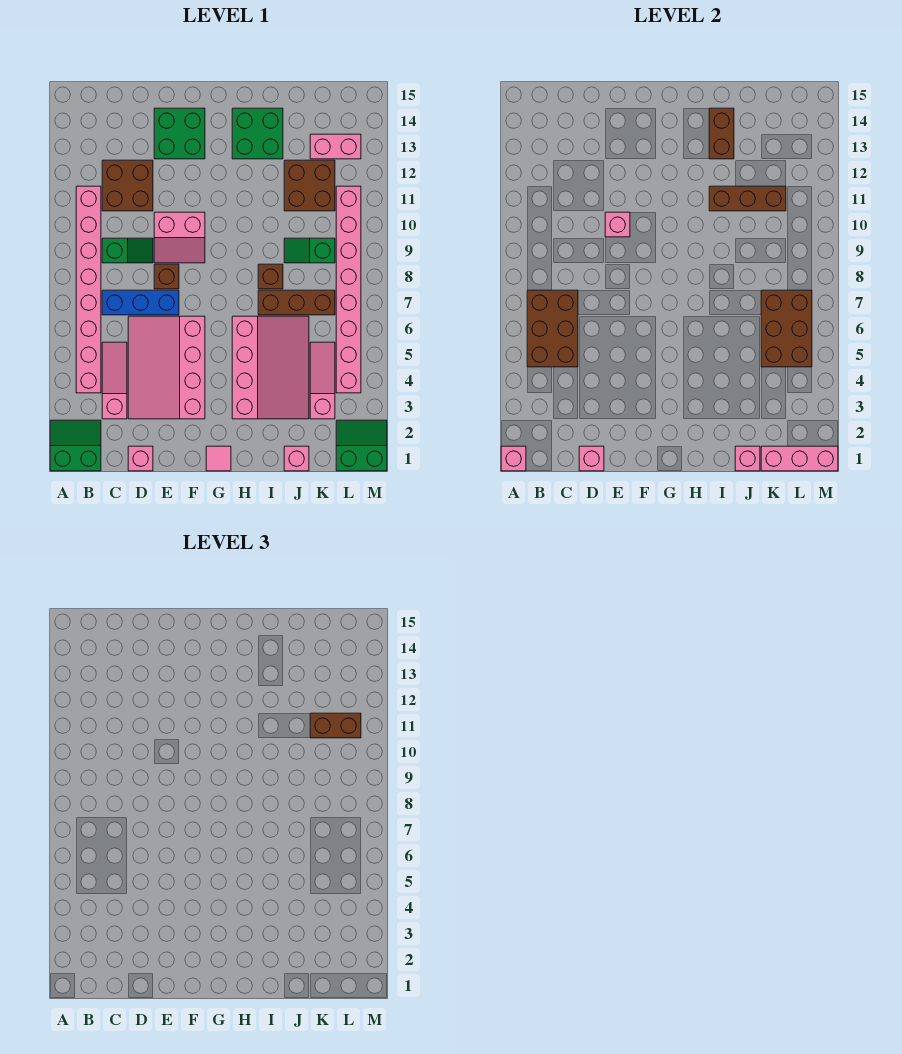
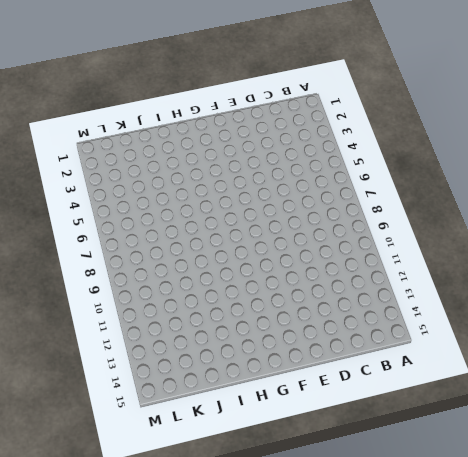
none -> green 2x2 slope [50,420,101,471]
none -> pink 1x8 brick [76,186,101,393]
none -> pink 1x3 slope [102,342,127,419]
none -> blue 1x3 brick [102,290,179,315]

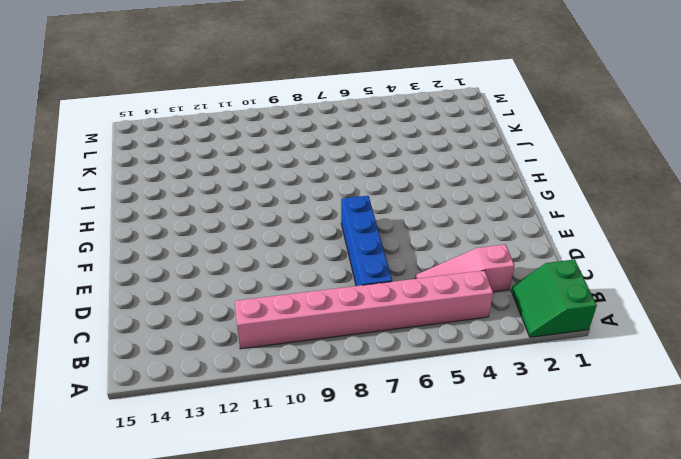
blue 1x4 brick [341,196,392,286] -> blue 1x3 brick [102,290,179,315]
none -> green 1x2 slope [102,238,153,263]
none -> brown 2x2 brick [102,160,153,211]
none -> pink 1x1 brick [128,446,153,471]
none -> pink 3x4 slope [128,316,205,419]

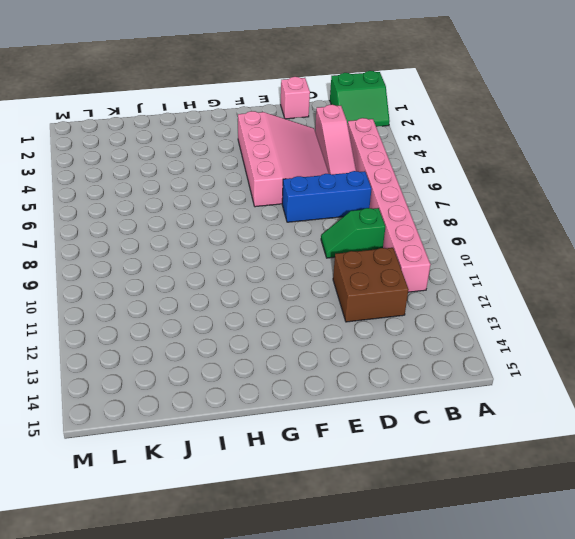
none -> brown 1x1 brick [154,264,179,289]
none -> pink 2x2 slope [154,212,205,263]
none -> green 2x2 brick [154,108,205,159]
none -> pink 1x1 tile [206,446,231,471]

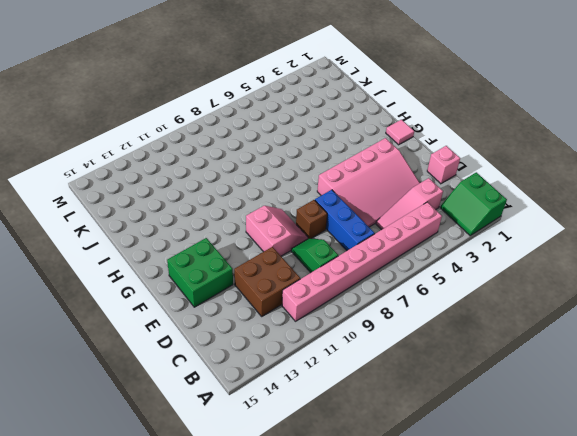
none -> pink 3x4 slope [232,316,309,419]
none -> green 2x2 brick [232,108,283,159]
none -> brown 1x3 brick [258,290,335,315]
none -> brown 1x1 brick [258,264,283,289]

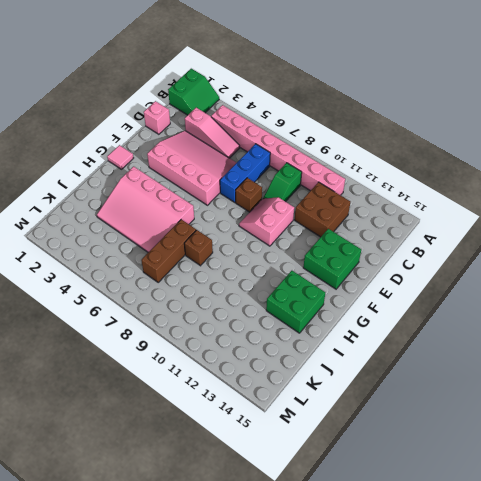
none -> pink 1x1 brick [284,446,309,471]
none -> green 1x2 slope [284,238,335,263]
none -> brown 2x2 brick [284,160,335,211]
none -> pink 1x3 slope [310,342,335,419]

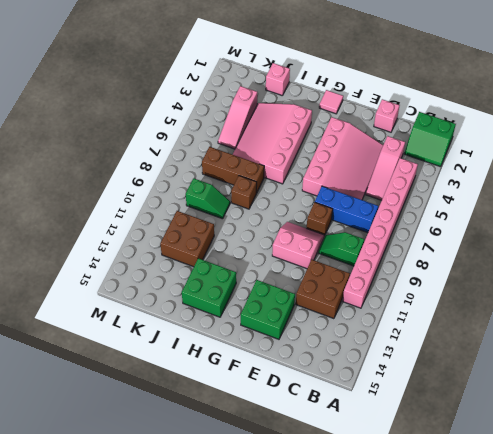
none -> pink 1x2 brick [310,134,361,159]
none -> green 2x2 slope [336,420,387,471]
none -> pink 1x8 brick [336,186,361,393]
none -> pink 1x1 brick [501,446,526,471]

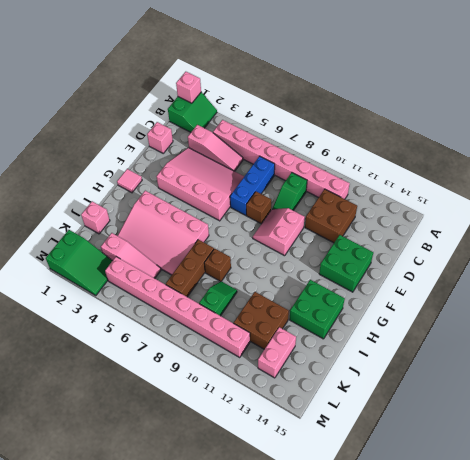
green 2x3 slope [46,230,112,295] -> green 2x2 slope [336,420,387,471]
none -> brown 2x3 brick [527,290,578,367]
none -> pink 1x1 brick [579,446,604,471]
none -> pink 1x1 brick [605,212,630,237]
none -> brown 1x3 brick [709,186,786,211]

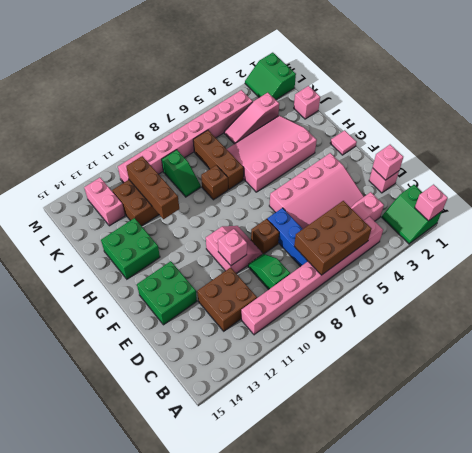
none -> brown 1x2 brick [709,108,734,159]
none -> pink 1x1 brick [735,446,760,471]
none -> pink 1x3 brick [761,446,838,471]
none -> brown 2x3 brick [761,290,812,367]

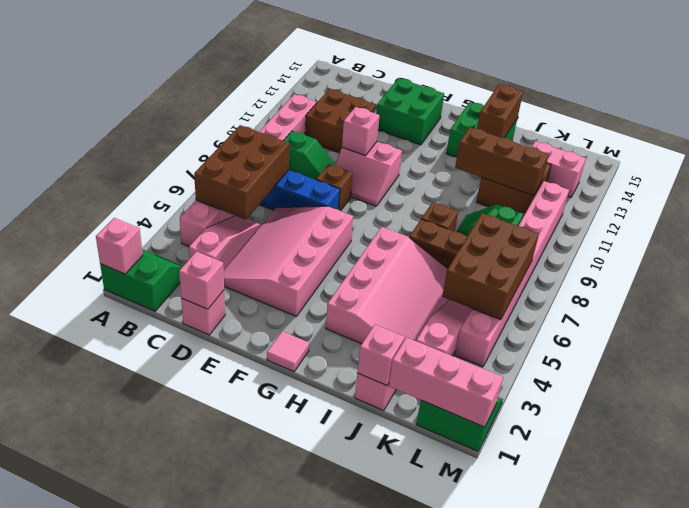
none -> brown 1x2 brick [310,713,361,738]

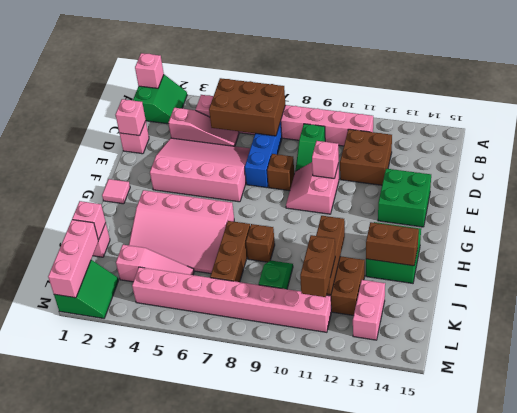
none -> brown 2x3 brick [761,290,812,367]

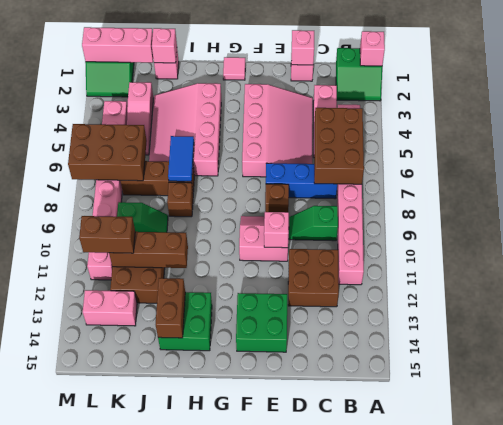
blue 1x2 tile [168,136,194,181] -> none
brown 2x3 brick [68,124,147,181] -> brown 2x3 brick turned to [761,290,812,367]

